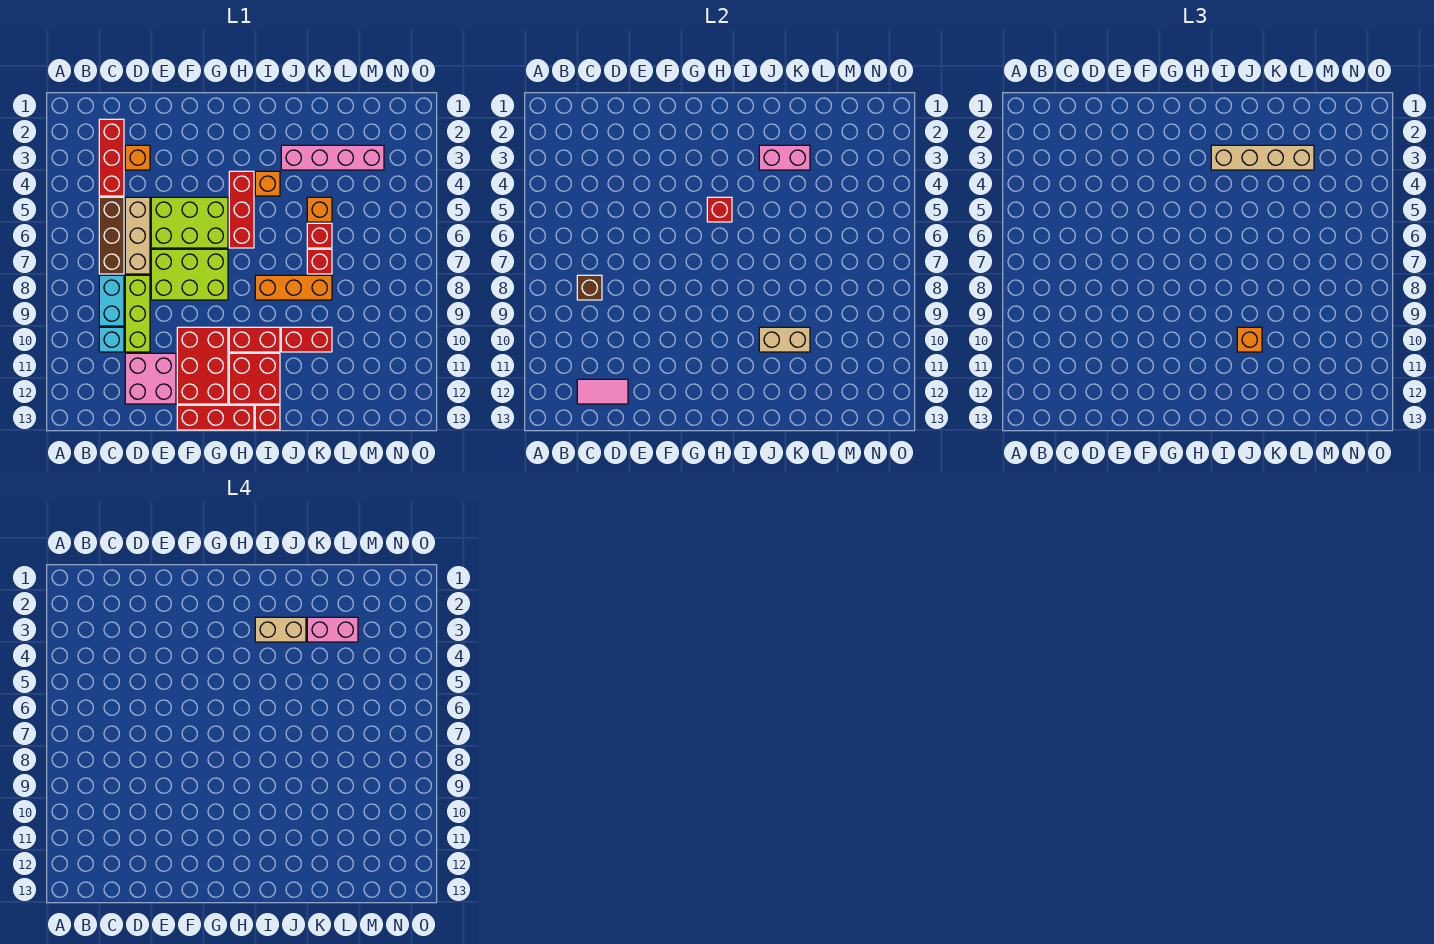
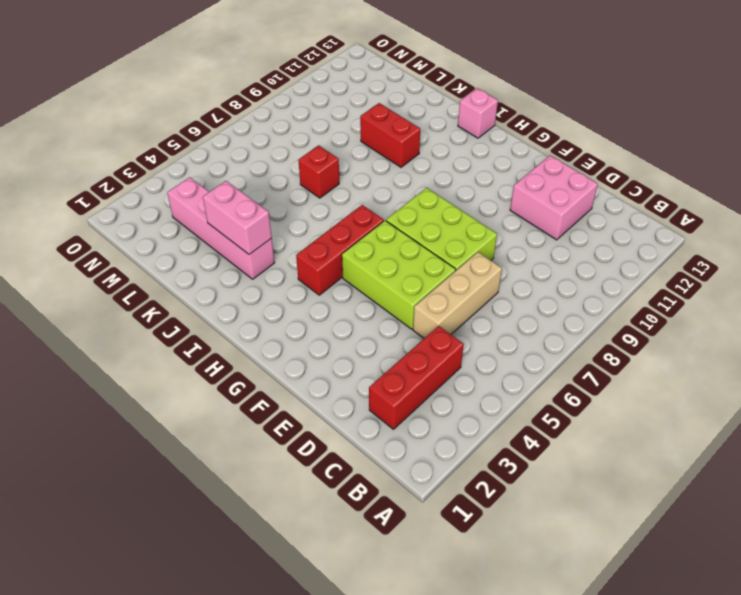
pink 1x1 brick [458,88,498,138] -> red 1x1 brick [255,405,280,430]
none -> brown 1x3 brick [99,197,124,274]
none -> cyan 1x2 brick [99,275,124,326]
none -> cyan 1x1 brick [99,327,124,352]
none -> orange 1x1 brick [125,145,150,170]

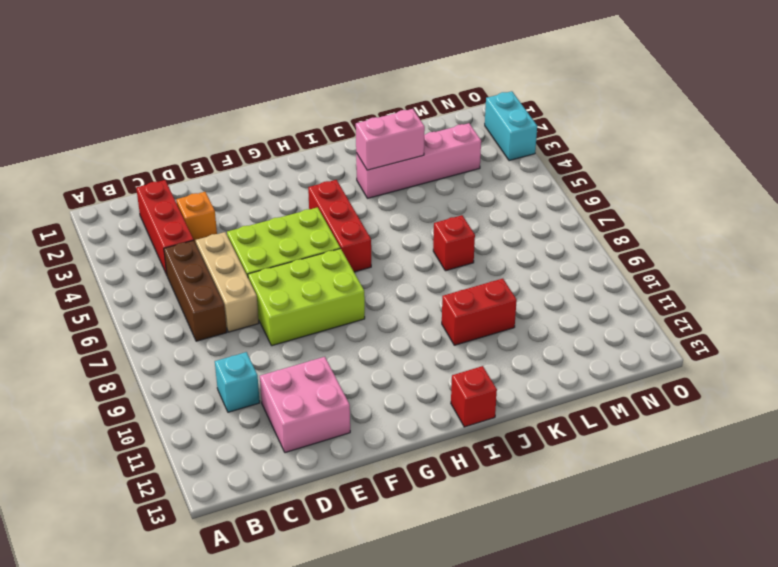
cyan 1x2 brick [485,91,537,161] -> cyan 1x2 brick moved to [99,275,124,326]
none -> lime 1x3 brick [125,275,150,352]
none -> red 2x3 brick [177,327,228,404]
none -> red 1x3 brick [177,405,254,430]
none -> red 1x2 brick [229,327,280,352]

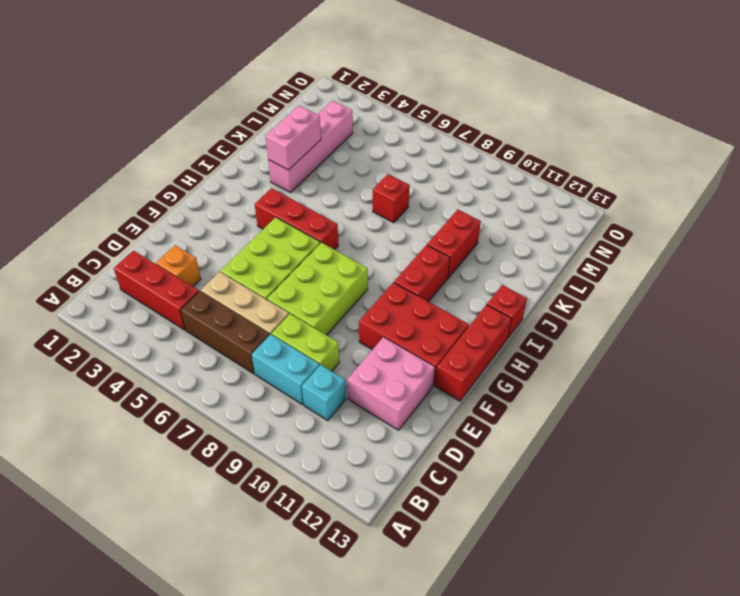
lime 1x2 brick [272,314,339,371] -> lime 1x3 brick [125,275,150,352]
none -> red 2x2 brick [229,353,280,404]
none -> orange 1x1 brick [255,171,280,196]
none -> orange 1x3 brick [255,275,332,300]
none -> orange 1x1 brick [307,197,332,222]

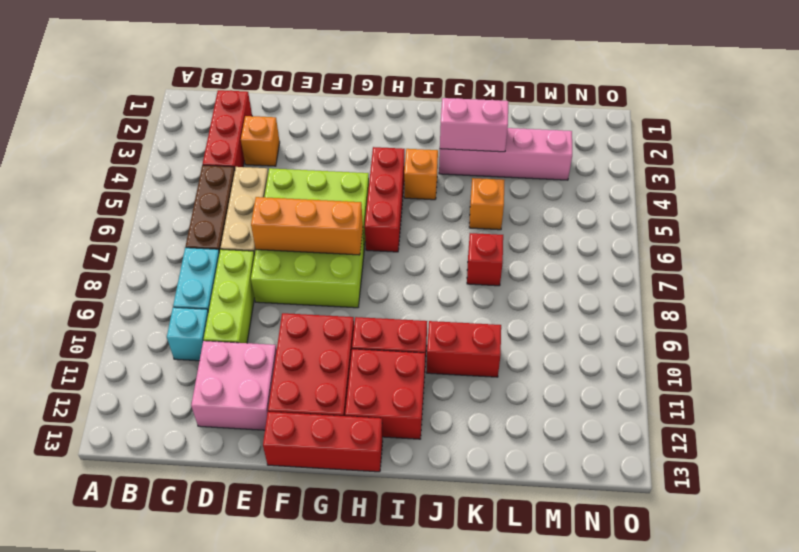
orange 1x3 brick [251,197,363,255] -> orange 1x3 brick moved to [255,275,332,300]
none -> red 1x1 brick [255,405,280,430]
none -> red 1x1 brick [307,223,332,248]
none -> brown 1x1 brick [577,275,602,300]
none -> pink 1x2 tile [577,379,628,404]

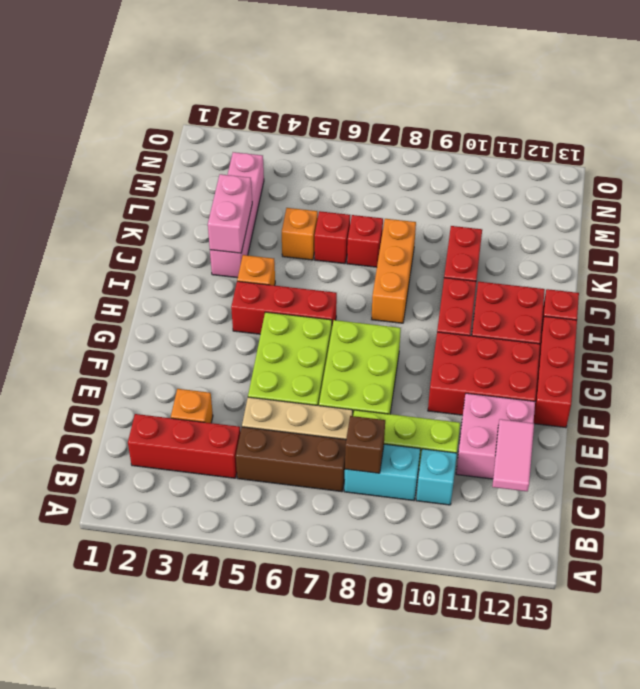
none -> red 1x1 brick [707,197,732,222]
none -> tan 1x2 brick [759,327,810,352]
none -> tan 1x4 brick [1211,145,1314,170]
none -> orange 1x1 brick [1237,327,1262,352]

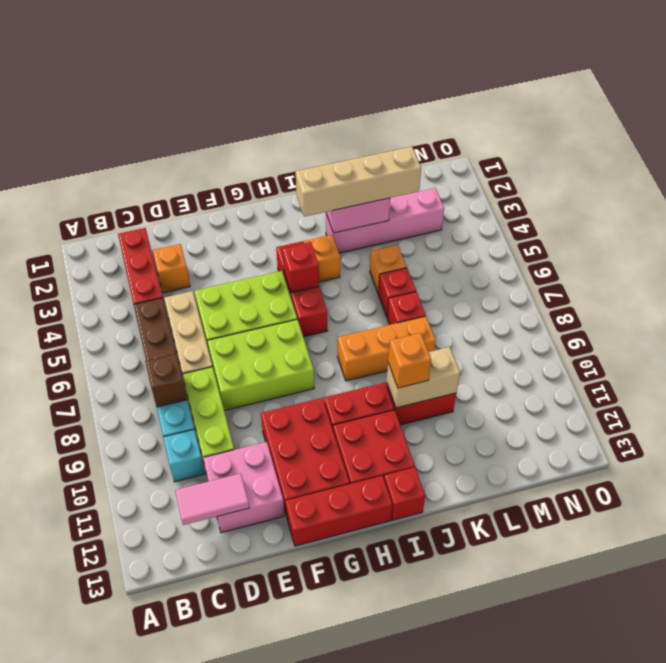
none -> tan 1x2 brick [255,617,306,642]
none -> pink 1x2 brick [307,617,358,642]

